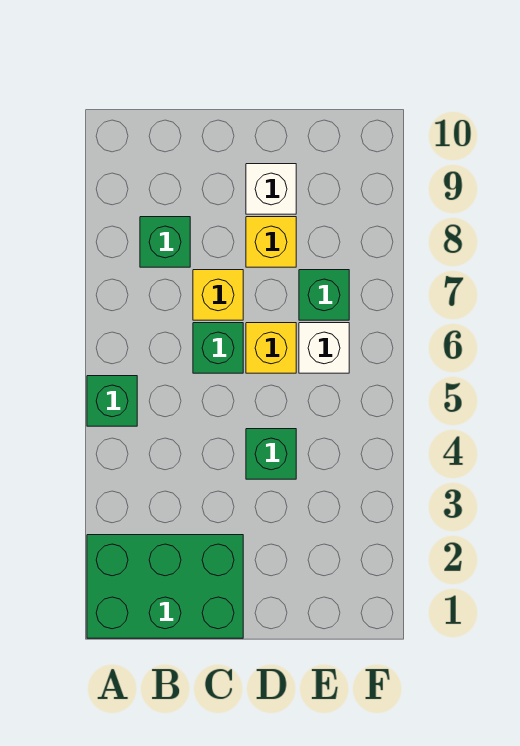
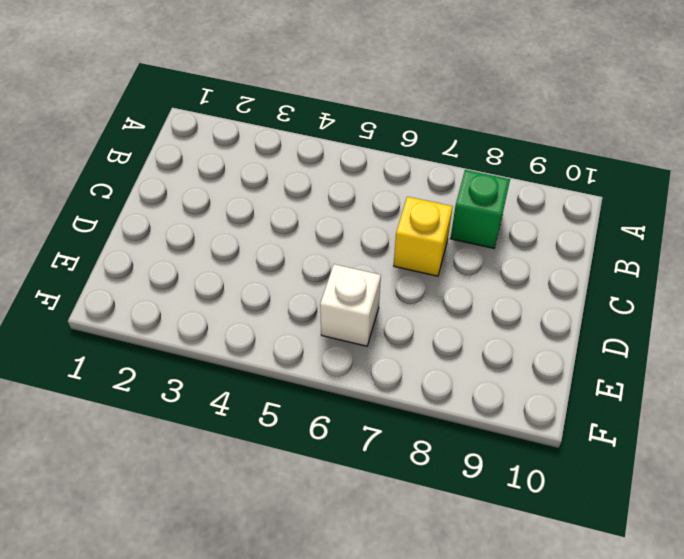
none -> green 2x3 brick [87,535,243,638]
none -> green 1x1 brick [87,376,137,426]

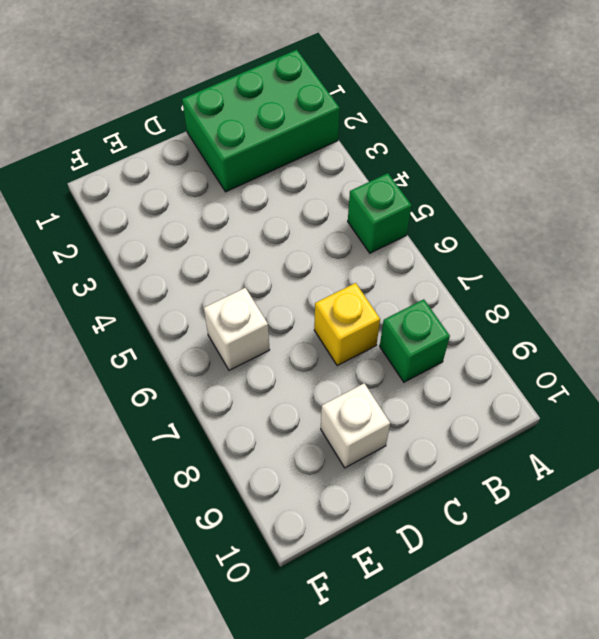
none -> green 1x1 brick [193,323,243,373]
none -> green 1x1 brick [246,429,296,479]

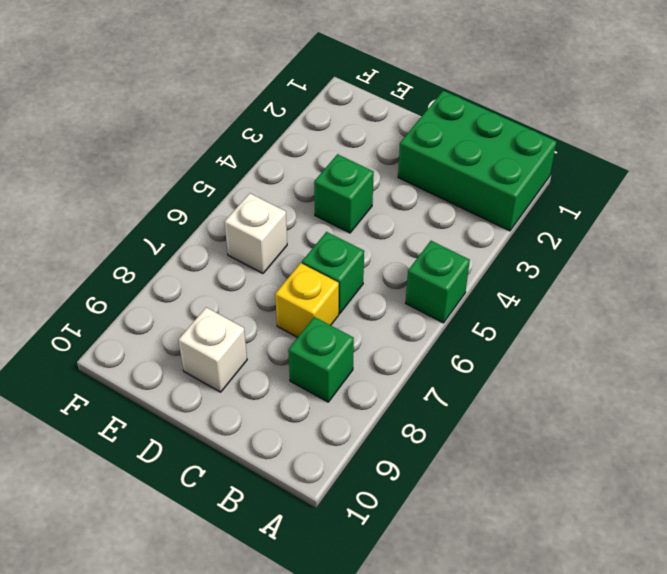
none -> yellow 1x1 brick [246,323,296,373]
none -> yellow 1x1 brick [246,217,296,267]

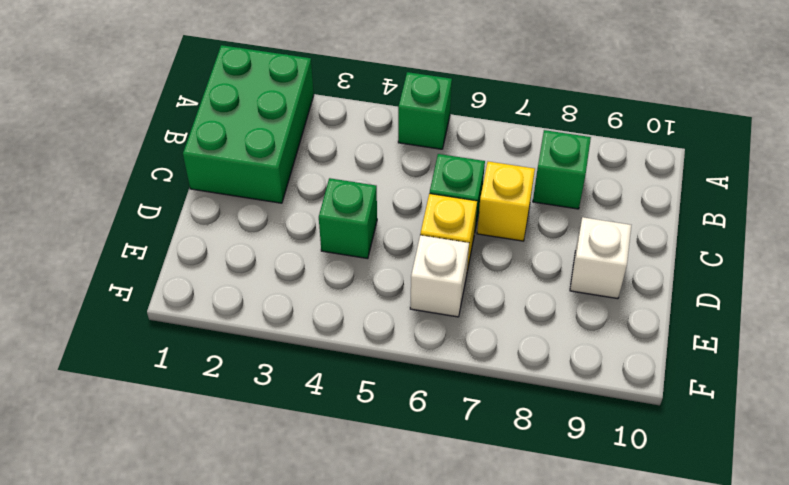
none -> yellow 1x1 brick [246,217,296,267]
none -> green 1x1 brick [299,270,349,320]

